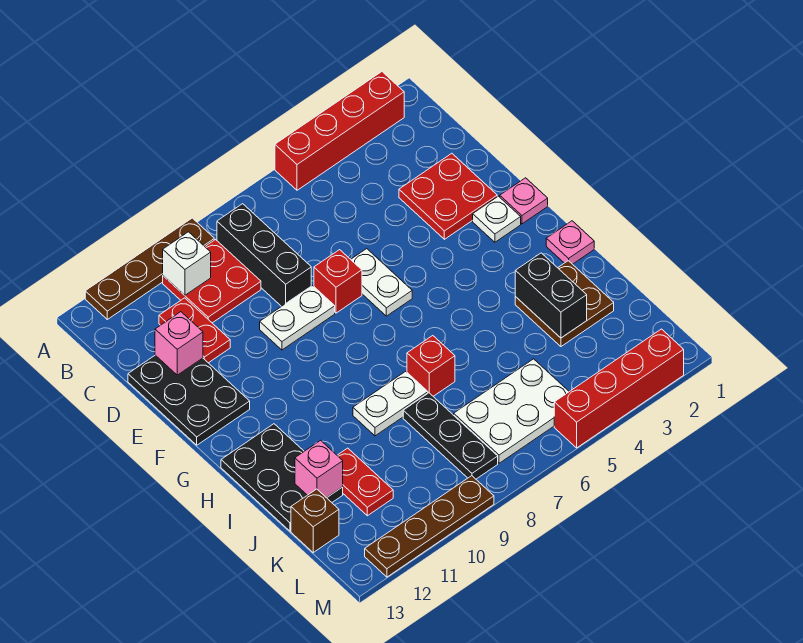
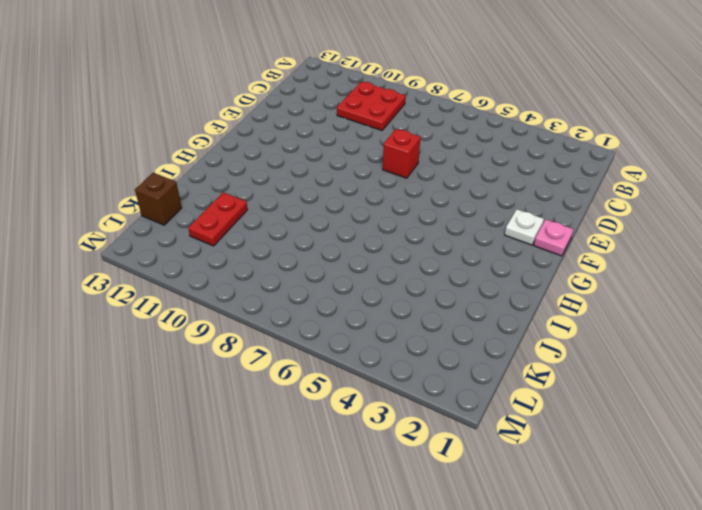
none -> red 1x4 brick [275,72,404,190]
none -> brown 1x4 plate [85,218,214,319]
none -> black 1x3 brick [217,204,311,307]

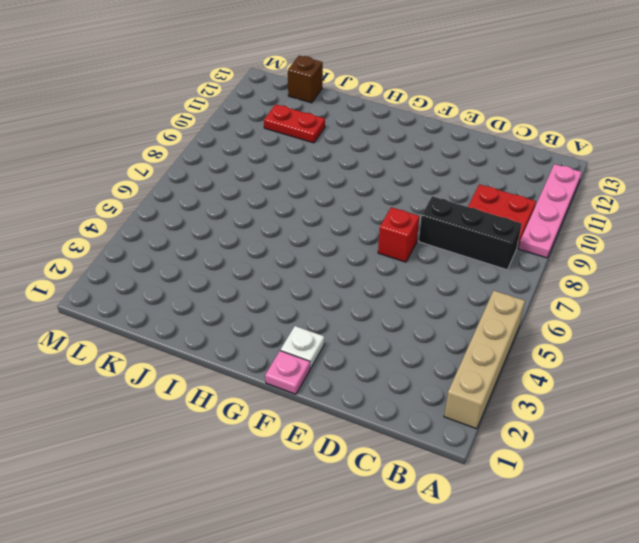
tan 1x4 brick [444,291,525,429] -> red 1x4 brick [275,72,404,190]
pink 1x4 plate [518,164,582,258] -> brown 1x4 plate [85,218,214,319]
none -> red 1x2 plate [159,298,230,363]
none -> red 2x2 plate [399,153,497,239]
none -> black 2x3 plate [128,355,250,445]

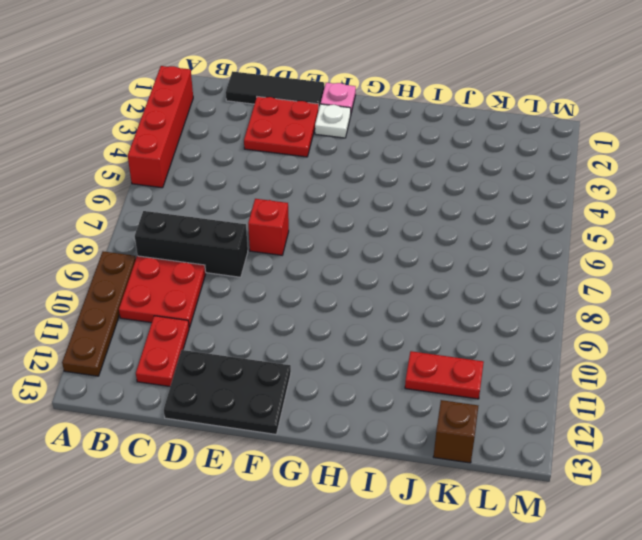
black 1x3 tile [226,71,324,107] -> none
red 1x2 plate [136,316,189,387] -> red 1x2 plate turned to [159,298,230,363]
none -> white 1x2 plate [351,249,412,316]
none -> white 1x2 plate [260,286,335,350]
none -> pink 1x1 plate [546,221,594,264]

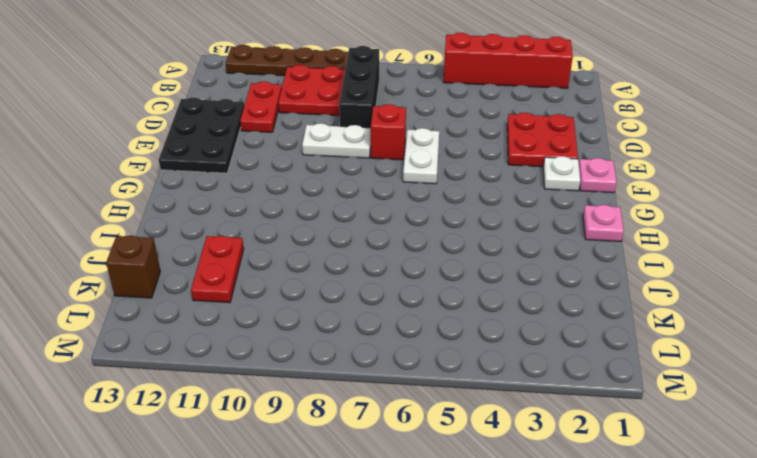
none -> black 2x3 plate [221,424,343,531]
none -> brown 2x2 plate [515,261,614,347]
none -> red 1x1 brick [407,336,455,396]

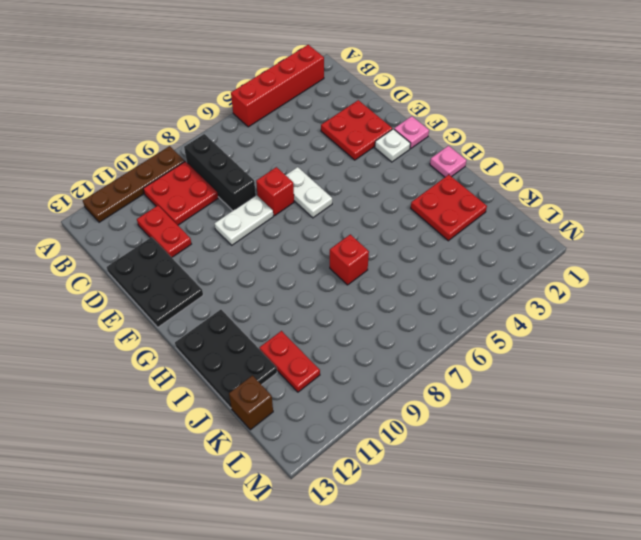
red 2x2 plate [411,175,487,241] -> brown 2x2 plate [515,261,614,347]
none -> white 1x2 plate [353,371,428,436]
none -> black 1x3 plate [403,393,498,479]
none -> white 2x3 plate [454,359,569,463]

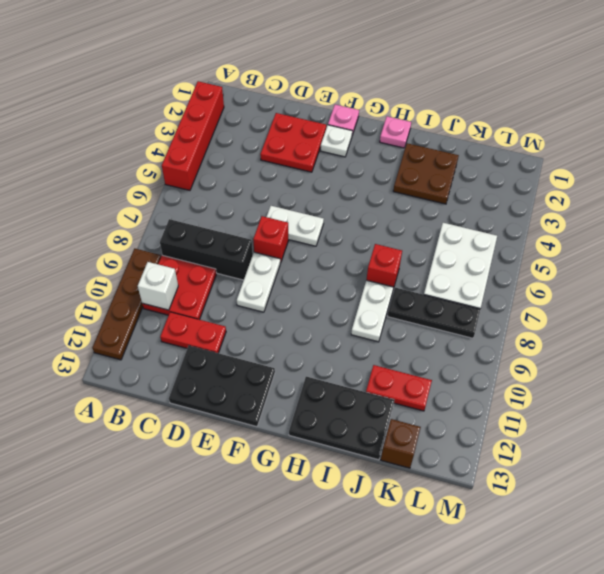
none -> red 1x4 brick [554,329,684,448]
none -> brown 1x4 plate [365,476,494,577]
none -> pink 1x1 brick [155,312,203,375]

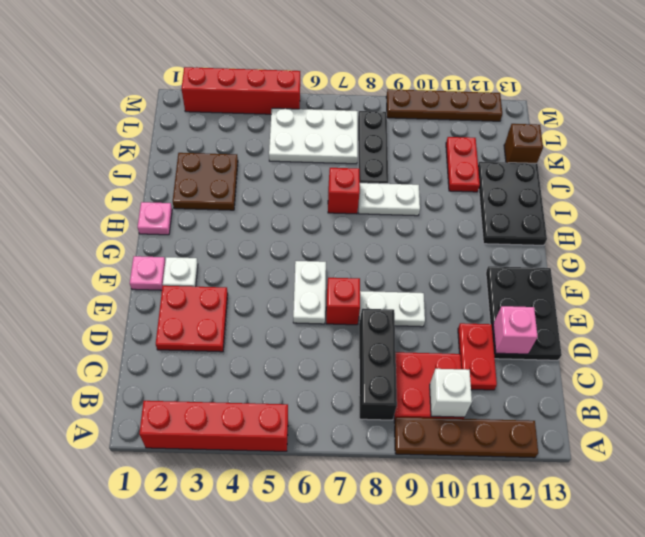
none -> black 1x2 brick [515,253,587,338]
none -> pink 1x1 brick [295,440,343,498]

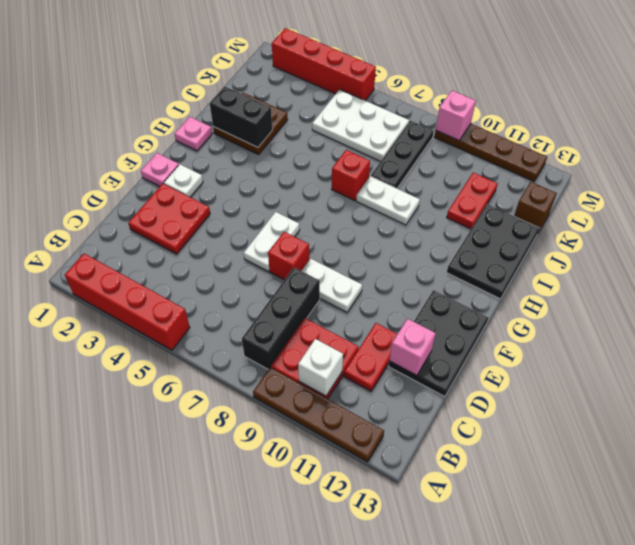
black 1x2 brick [210,87,272,148] -> black 1x2 brick turned to [515,253,587,338]
pink 1x1 brick [436,91,476,140] -> pink 1x1 brick moved to [295,440,343,498]

